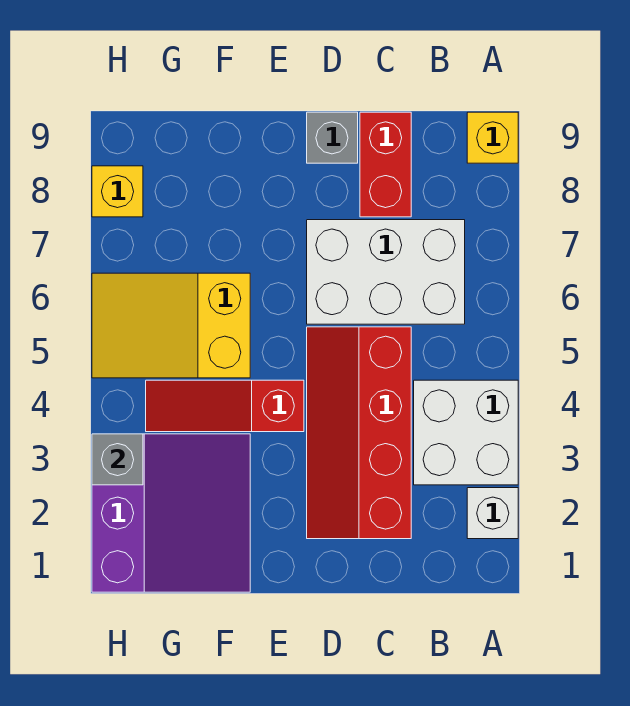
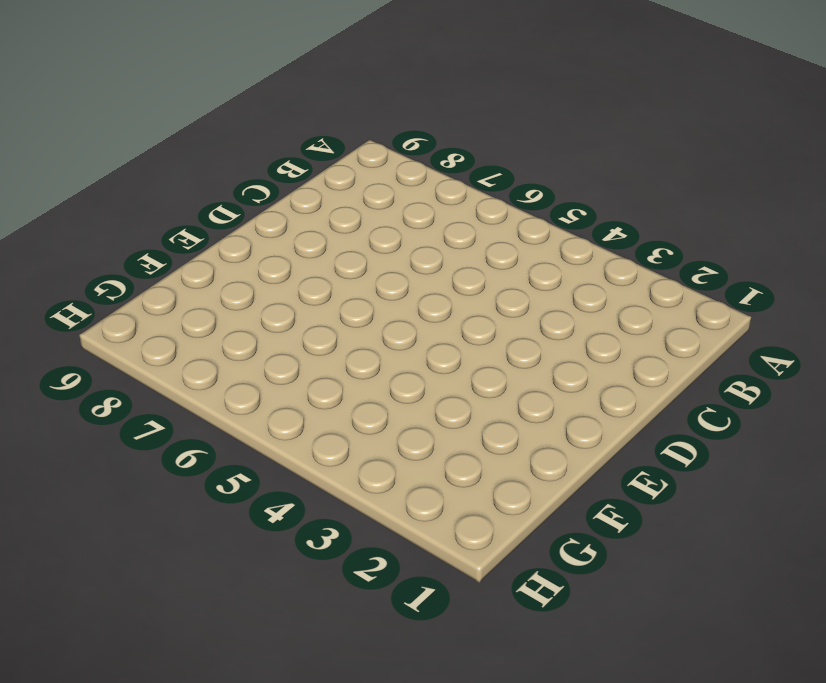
none -> white 1x1 brick [467,488,518,539]
none -> white 2x2 brick [414,380,518,485]
none -> yellow 1x1 brick [467,112,518,163]

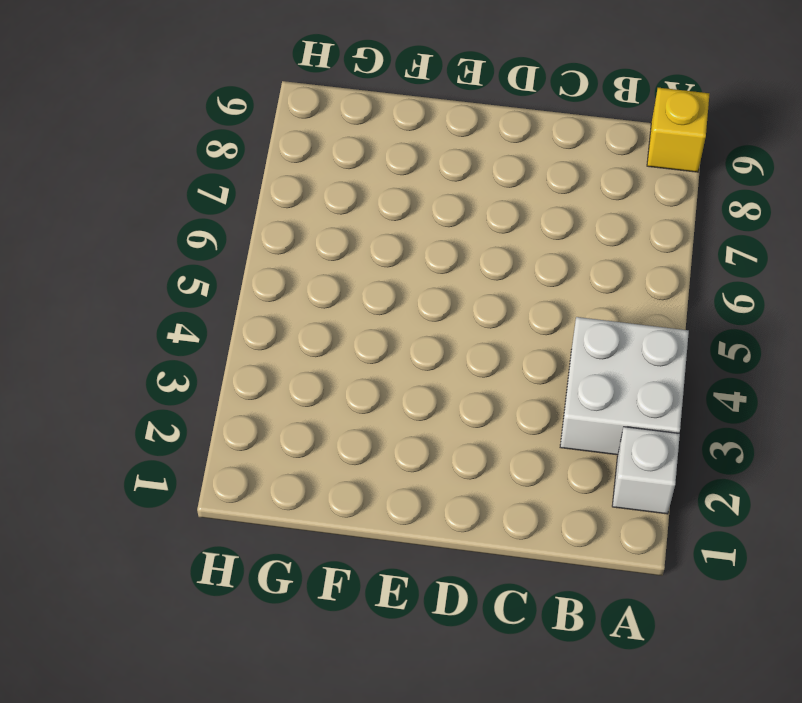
none -> white 2x3 brick [307,220,465,324]
none -> red 2x4 slope [307,327,411,539]
none -> red 1x2 brick [360,112,411,217]

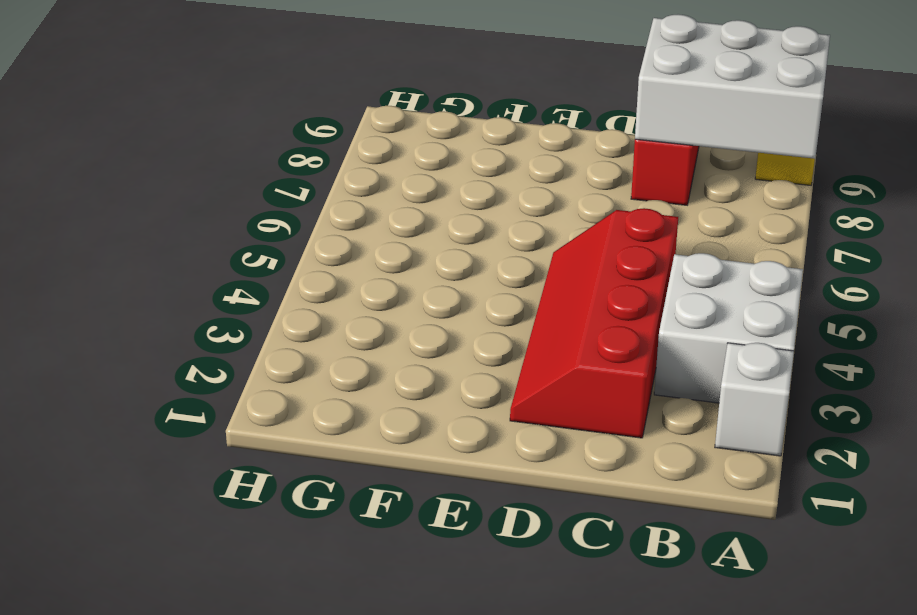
white 2x3 brick [635,14,830,159] -> white 2x3 brick moved to [307,220,465,324]
none -> grey 1x1 brick [307,112,358,163]
none -> red 1x3 slope [146,380,304,432]
none -> purple 3x3 slope [92,434,250,592]

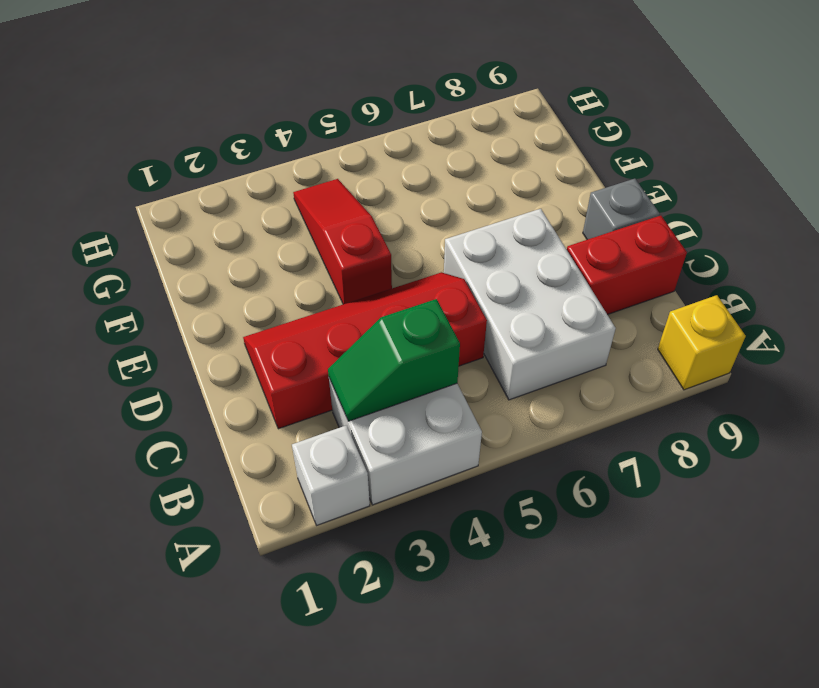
green 1x2 slope [328,299,460,421] -> none
none -> purple 3x3 slope [92,434,250,592]
none -> yellow 2x3 slope [92,273,250,378]
none -> yellow 1x1 brick [92,166,143,217]

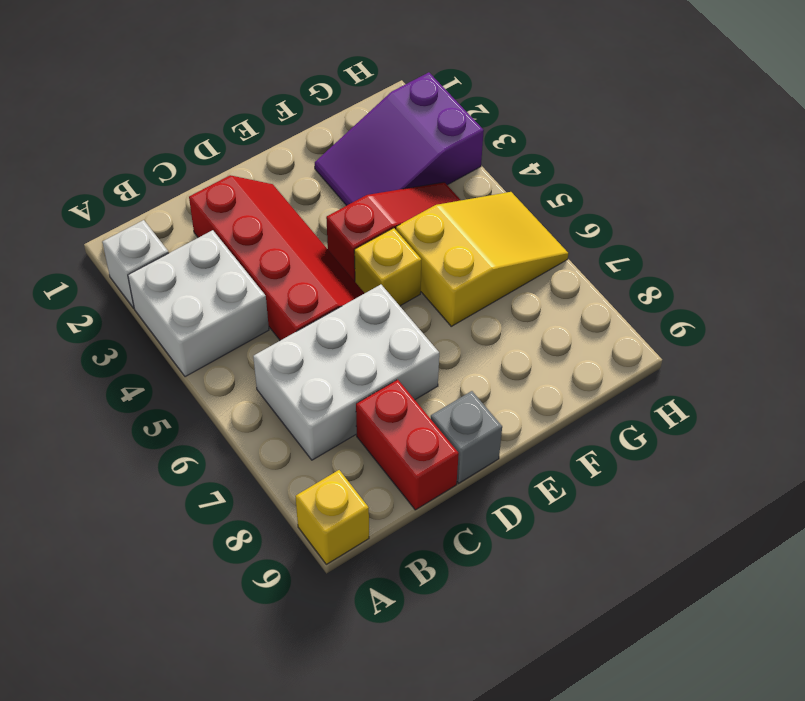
yellow 1x1 brick [354,228,421,306] -> yellow 1x1 brick moved to [92,166,143,217]
purple 2x3 slope [315,72,484,206] -> purple 3x3 slope [92,434,250,592]
none -> grey 1x1 brick [92,434,143,485]

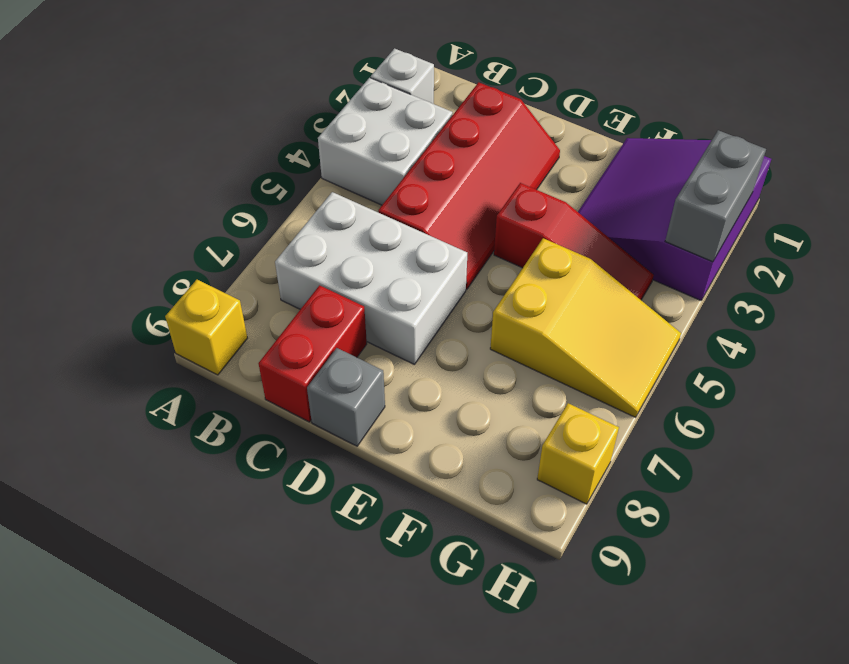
grey 1x2 brick [665,130,766,262] -> grey 1x1 brick [92,434,143,485]

